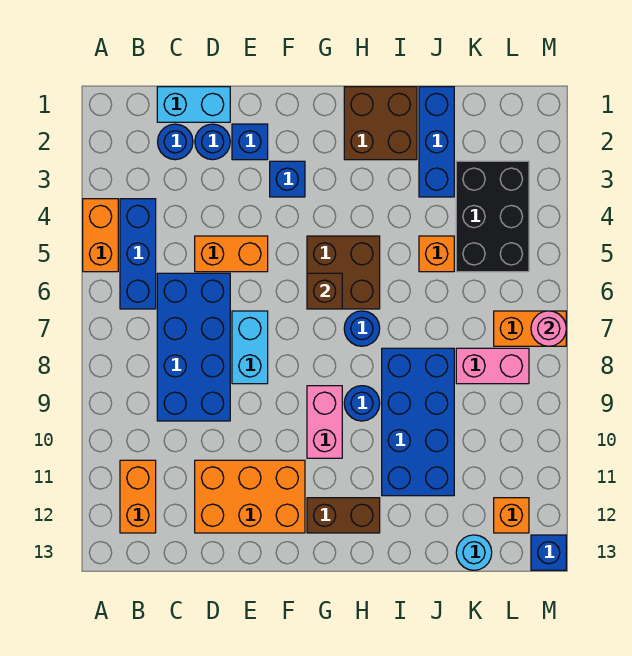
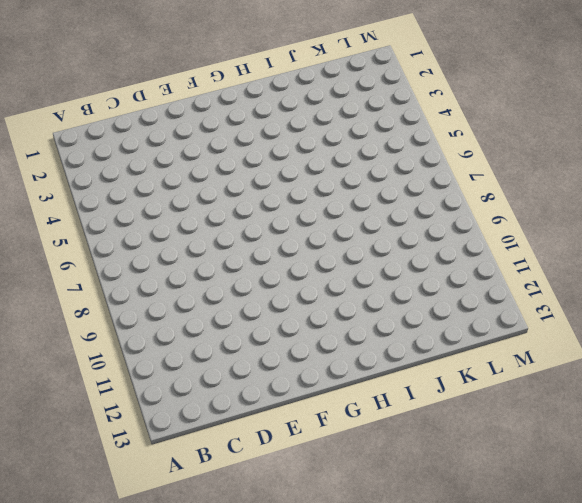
none -> orange 1x2 brick [83,199,118,272]
none -> blue 1x3 brick [120,199,156,309]
none -> orange 1x2 brick [120,460,156,533]

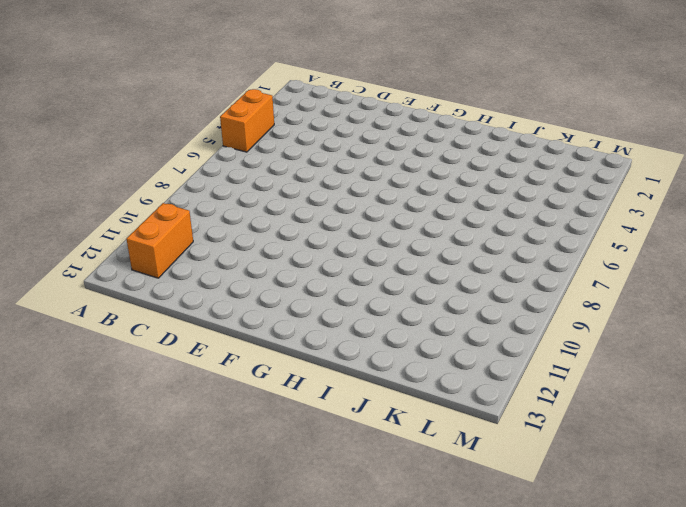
none -> blue 1x3 brick [120,199,156,309]
none -> cyan 1x2 brick [157,87,230,122]
none -> blue 1x1 round brick [158,124,193,160]

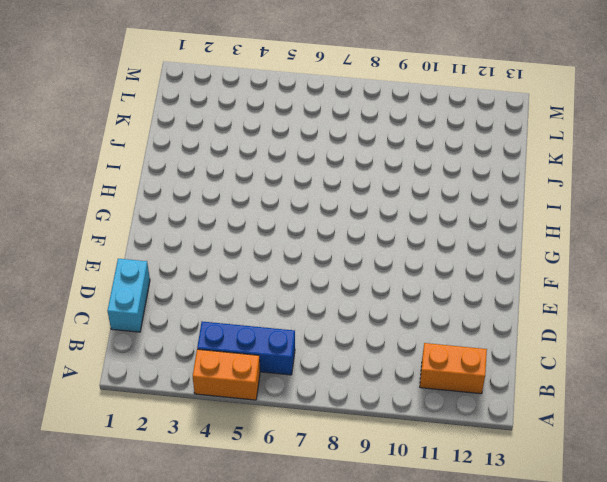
none -> blue 1x1 round brick [158,124,193,160]
none -> blue 2x4 brick [157,273,230,421]
none -> blue 1x1 round brick [195,124,230,160]

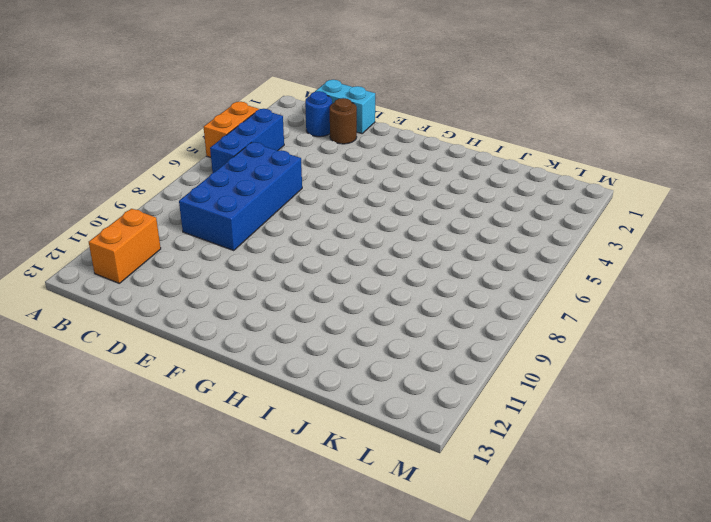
brown 1x1 round brick [330,98,357,144] -> blue 1x1 round brick [195,124,230,160]
none -> orange 1x2 brick [195,236,268,272]
none -> orange 2x3 brick [195,460,305,533]
none -> blue 1x1 brick [232,124,268,160]

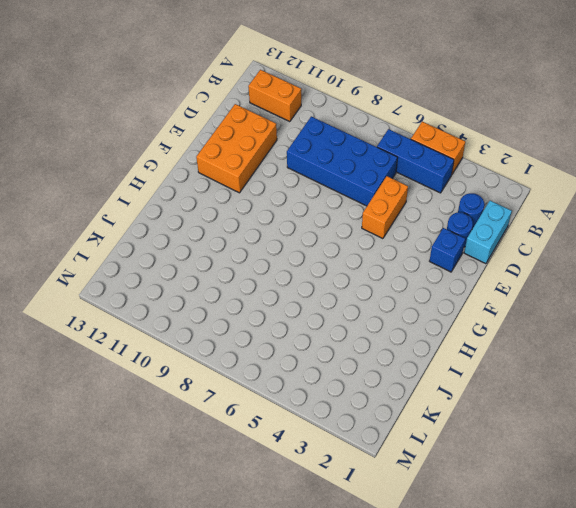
none -> cyan 1x2 brick [232,311,268,384]
none -> blue 1x1 brick [270,161,305,197]
none -> brown 2x2 brick [307,236,380,309]

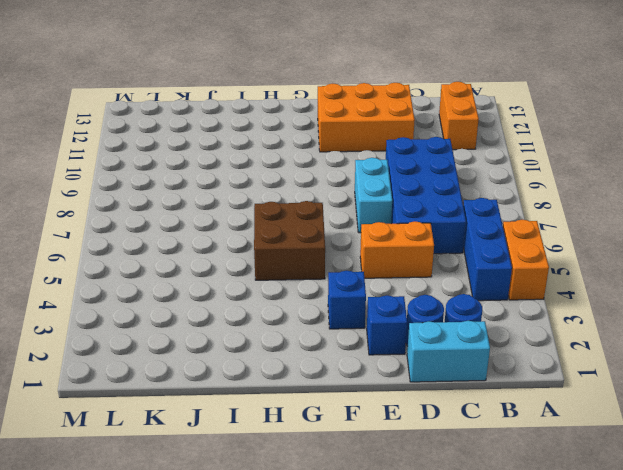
none -> pink 1x2 brick [307,386,342,458]
none -> brown 1x2 brick [307,498,380,533]
none -> brown 2x2 brick [344,87,417,160]

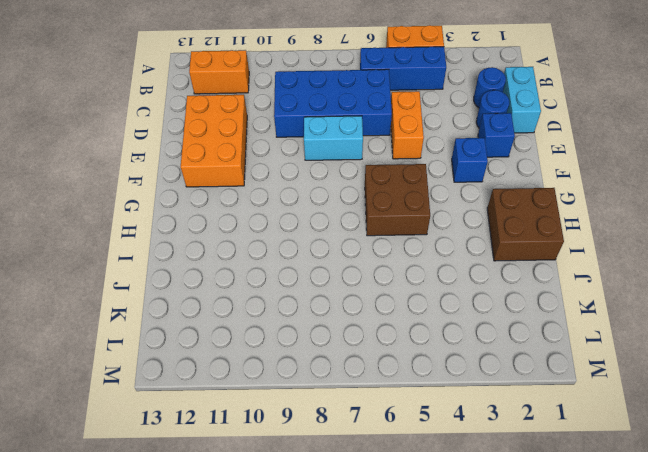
none -> pink 1x2 brick [307,386,342,458]
none -> brown 1x2 brick [307,498,380,533]
none -> blue 1x1 round brick [344,311,380,346]

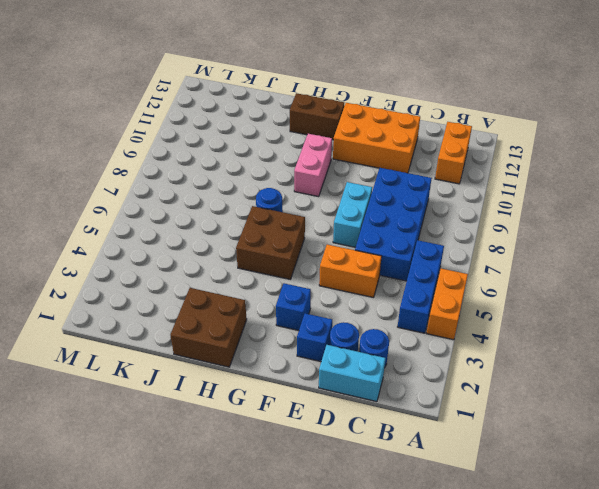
none -> blue 1x1 round brick [344,386,380,421]
none -> blue 2x4 brick [382,348,454,496]
none -> blue 1x3 brick [419,87,454,197]

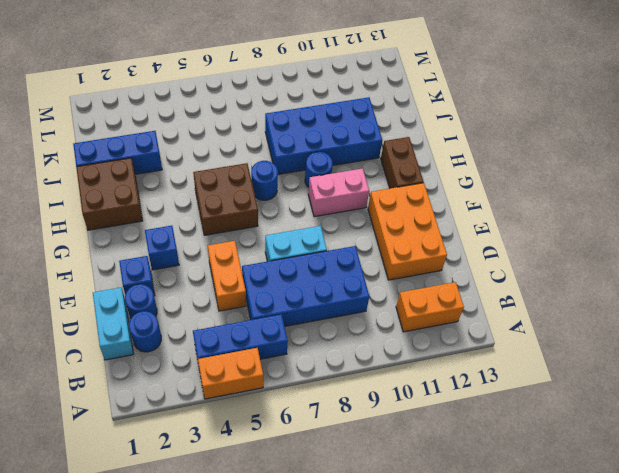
none -> orange 1x1 brick [419,236,454,272]
none -> black 2x3 brick [456,161,529,272]
none -> pink 1x2 brick [456,348,529,384]

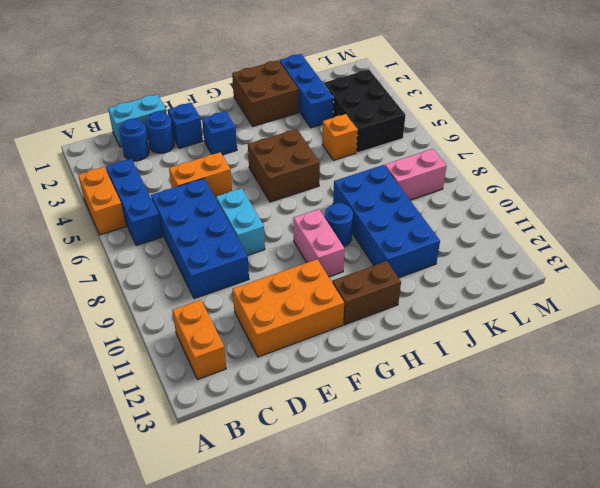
none -> blue 1x1 round brick [344,311,380,346]
none -> cyan 1x1 round brick [456,535,492,570]
none -> orange 1x2 brick [494,311,566,346]

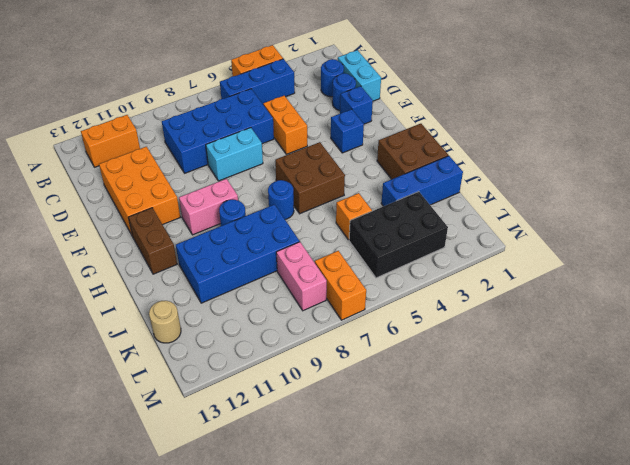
tan 1x1 round brick [149,301,181,343] -> cyan 1x1 round brick [456,535,492,570]
none -> orange 1x1 brick [494,498,529,533]
none -> blue 1x1 brick [531,535,566,570]
none -> brown 1x1 brick [307,273,342,309]

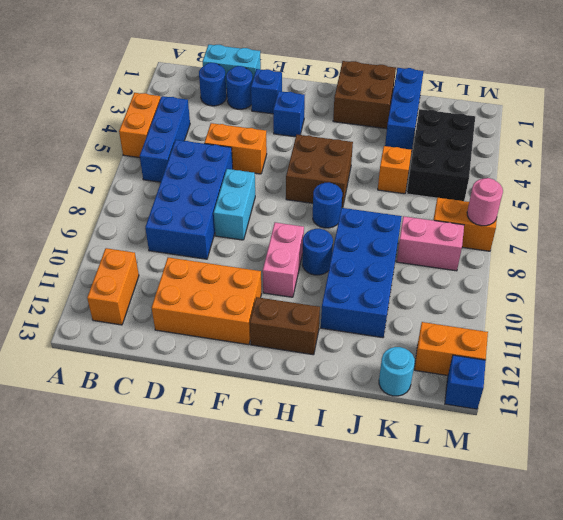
orange 1x2 brick [414,322,488,376] -> orange 1x1 brick [494,498,529,533]
none -> brown 1x1 brick [307,273,342,309]

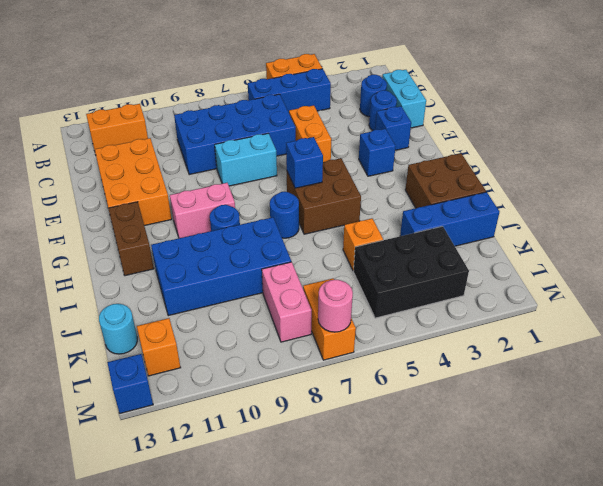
blue 1x1 brick [286,137,323,188] -> brown 1x1 brick [307,273,342,309]

